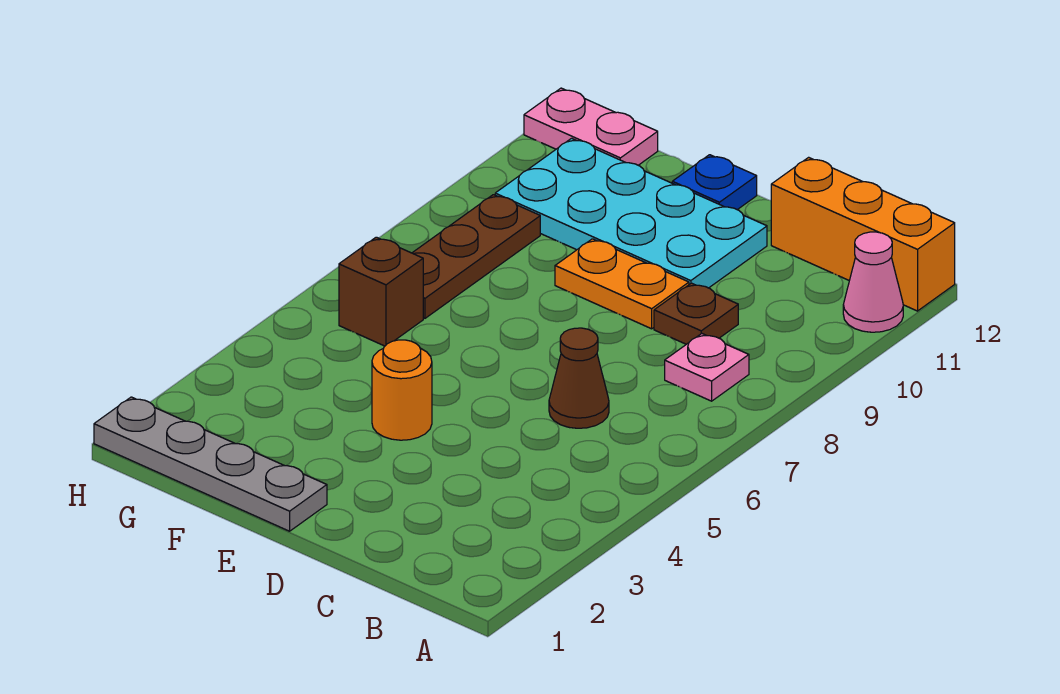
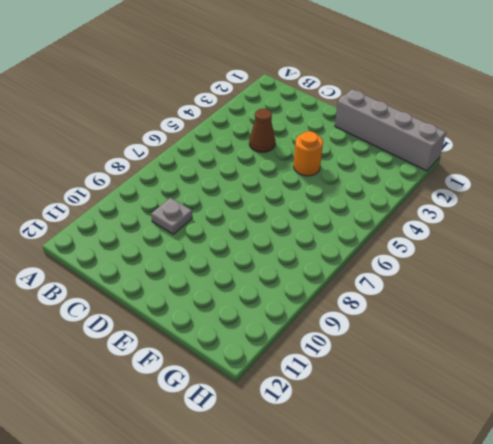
brown 1x1 cone [249,109,275,152] -> brown 1x1 cone moved to [549,328,609,428]
grey 1x1 plate [151,198,192,234] -> brown 1x1 plate [654,283,738,344]
grey 1x4 brick [335,89,446,171] -> grey 1x4 plate [94,397,327,531]
none -> pink 1x1 cone [843,232,903,332]
none -> orange 1x3 brick [771,157,955,311]
none -> pink 1x1 plate [665,333,749,401]

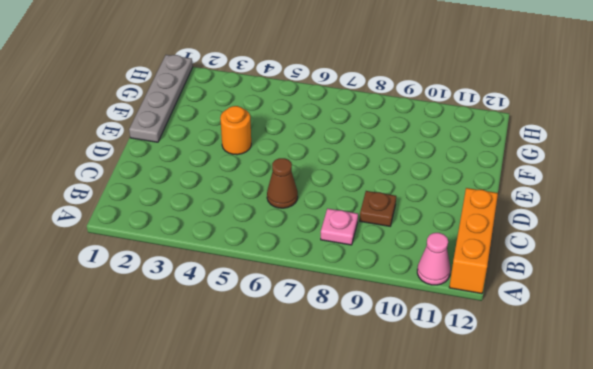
none -> orange 1x2 plate [555,239,689,329]
none -> cyan 2x4 plate [495,138,767,288]
none -> blue 1x1 plate [672,155,757,210]

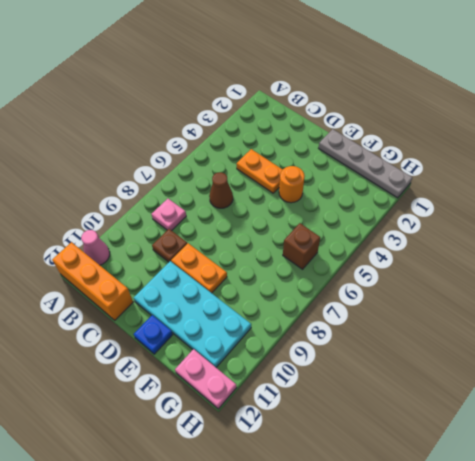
orange 1x2 plate [236,149,283,193] -> none
none -> brown 1x3 plate [413,195,540,318]

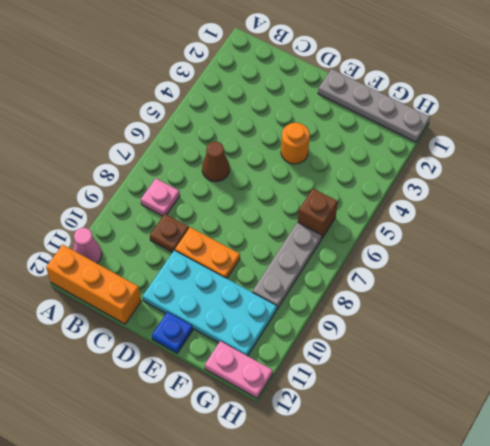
grey 1x3 plate [253,222,322,309] -> brown 1x3 plate [413,195,540,318]

